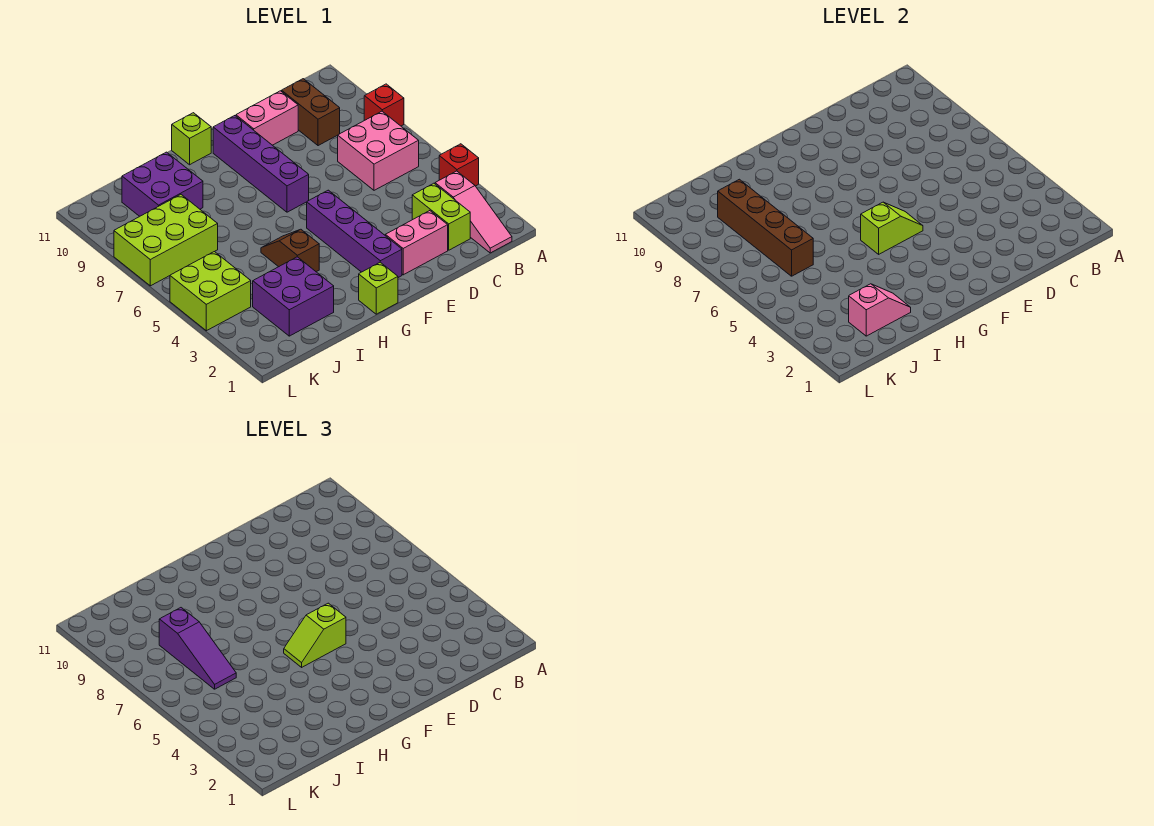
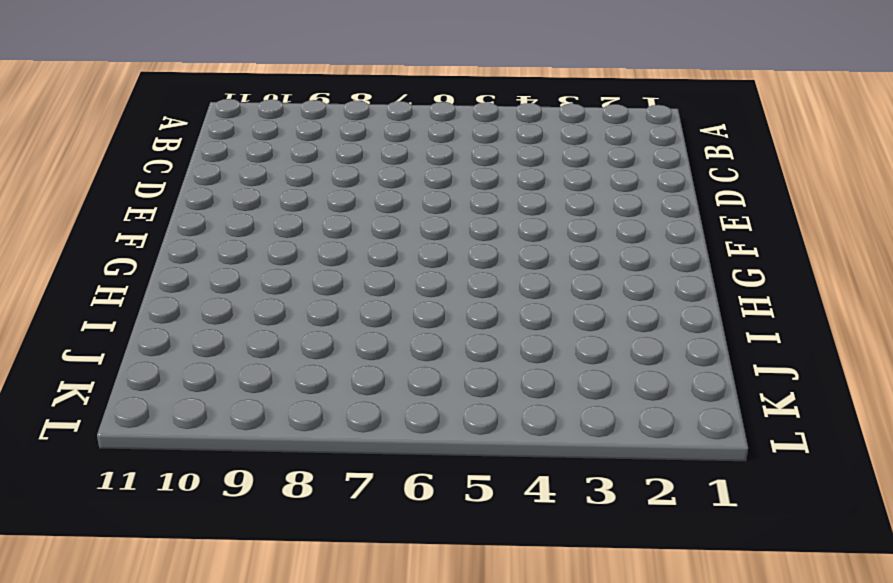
none -> red 1x1 brick [439,144,479,186]
none -> red 1x1 brick [364,84,404,126]
none -> pink 1x3 slope [435,171,512,253]

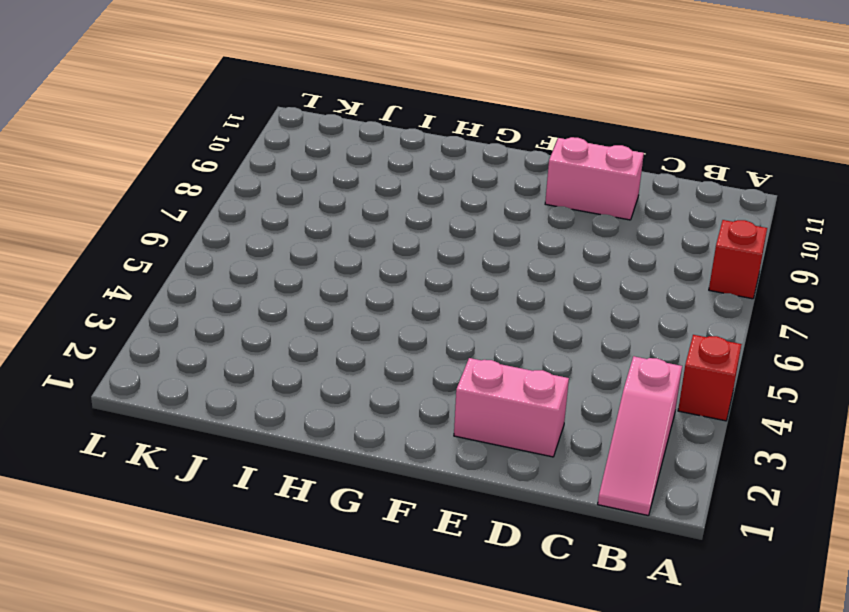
none -> pink 2x2 brick [338,111,419,190]
none -> lime 1x2 brick [412,183,470,250]
none -> brown 1x2 brick [281,79,340,146]

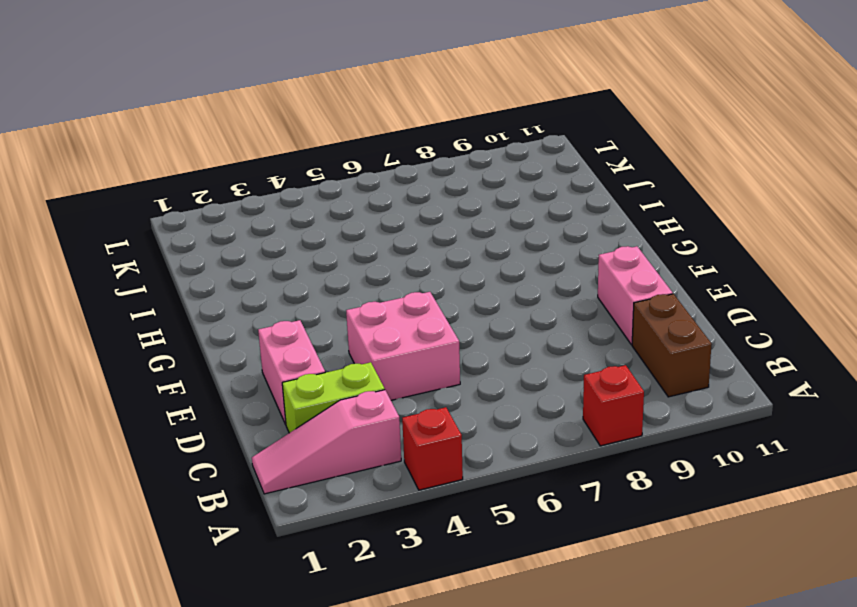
brown 1x2 brick [632,294,712,397] -> brown 1x2 brick turned to [281,79,340,146]
pink 2x2 brick [346,292,460,400] -> pink 2x2 brick moved to [338,111,419,190]
none -> purple 1x4 brick [307,190,402,278]
none -> purple 1x4 brick [213,116,309,212]
none -> lime 1x1 brick [359,262,398,314]

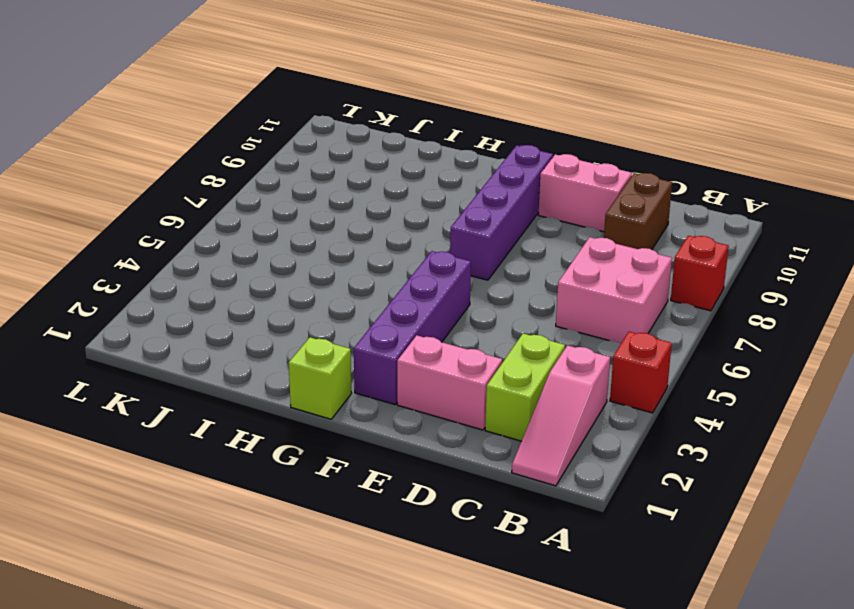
none -> lime 1x1 brick [172,113,211,165]
none -> brown 1x2 slope [261,229,319,272]
none -> purple 2x2 brick [253,257,334,336]

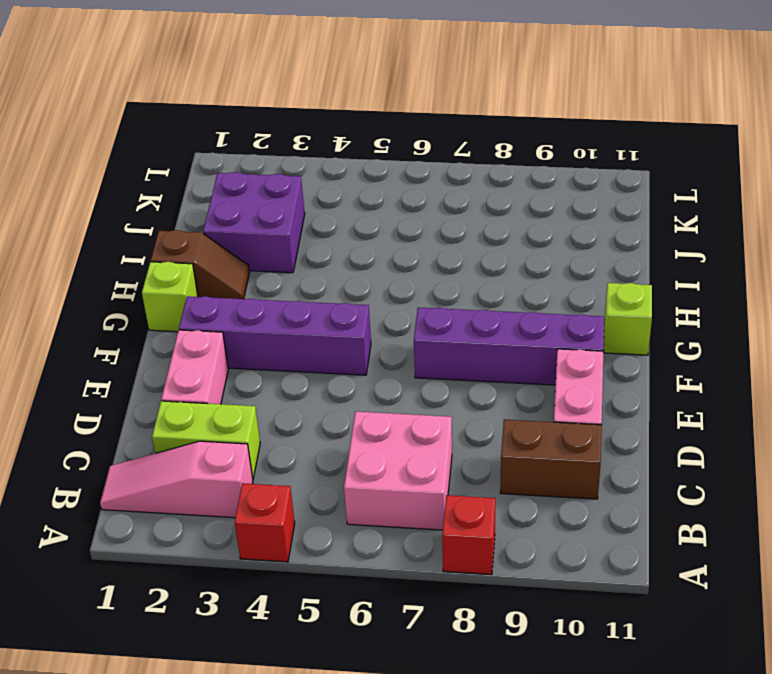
brown 1x2 slope [151,230,250,299] -> brown 1x2 slope moved to [261,229,319,272]
none -> purple 2x2 brick [122,152,203,216]
none -> lime 2x3 brick [114,195,218,286]
none -> lime 2x2 brick [170,252,251,331]

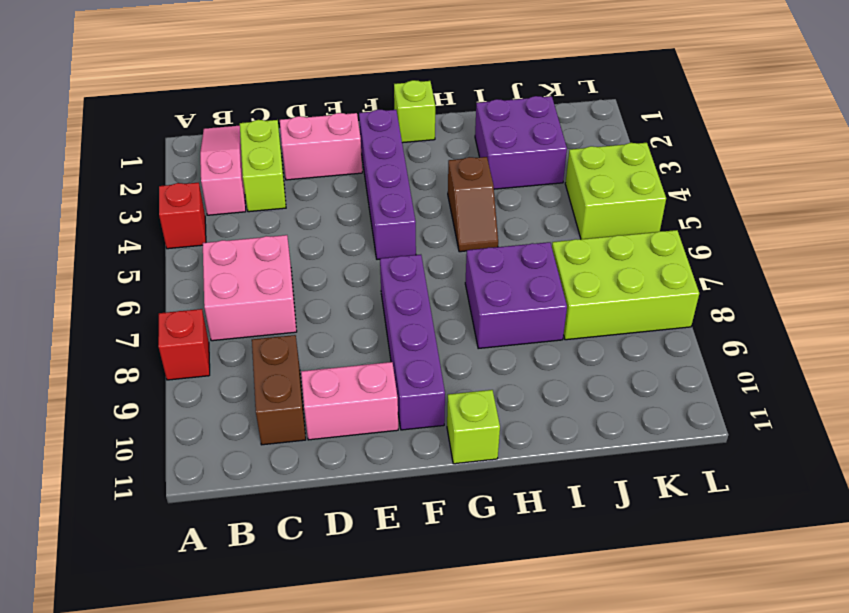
purple 2x2 brick [465,242,567,349] -> purple 2x2 brick moved to [122,152,203,216]
none -> lime 1x2 slope [861,202,923,254]
none -> pink 1x2 slope [849,284,911,336]
none -> brown 1x4 brick [718,179,813,276]

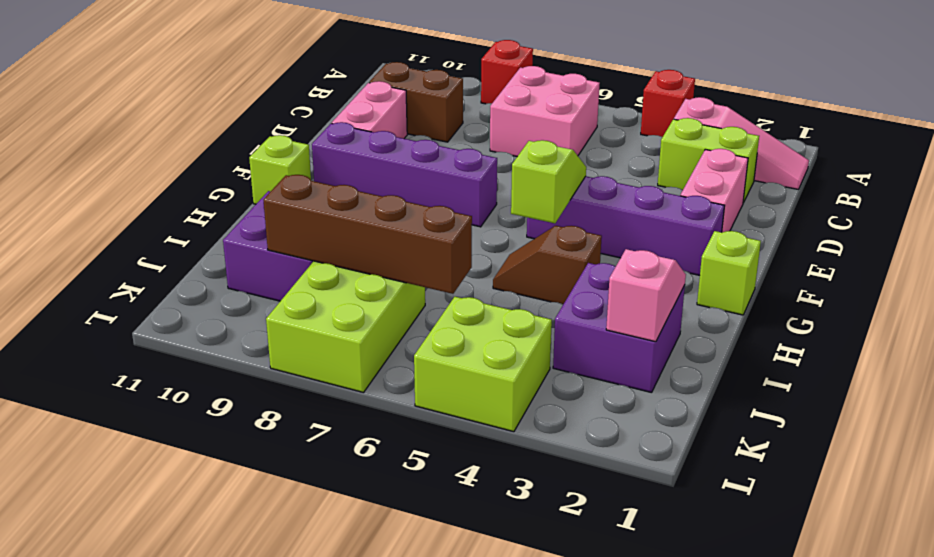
none -> lime 1x2 slope [284,603,346,667]
none -> purple 1x3 slope [159,608,236,689]

